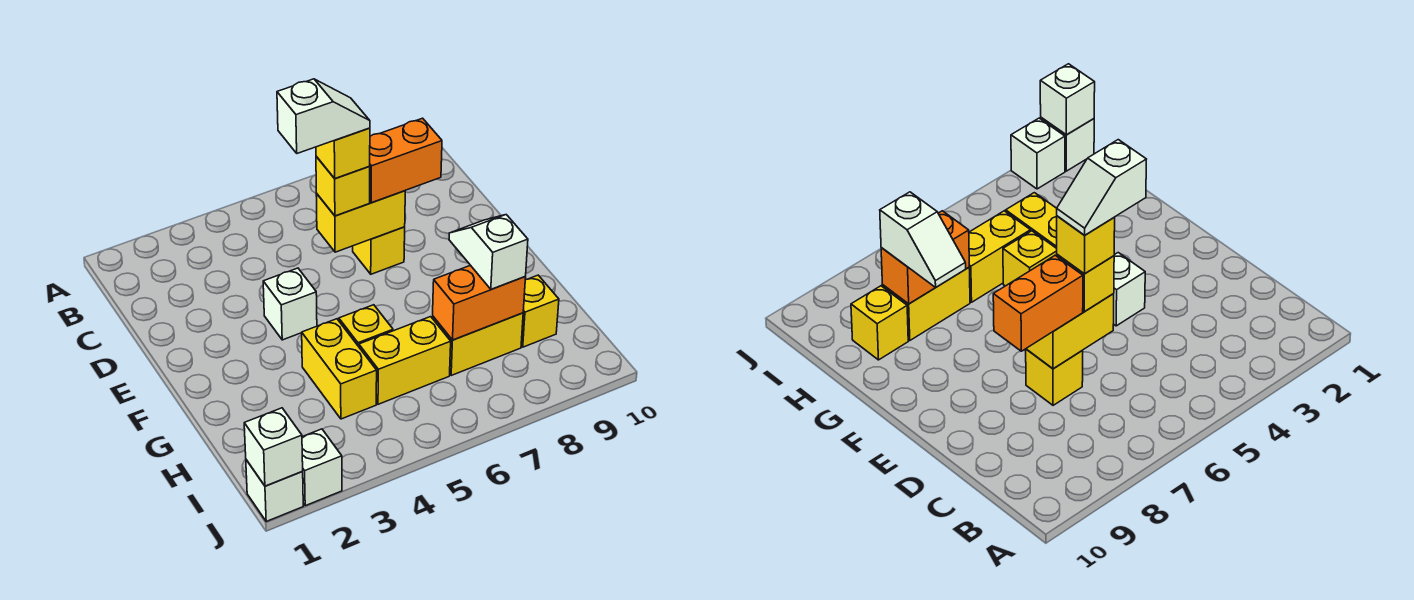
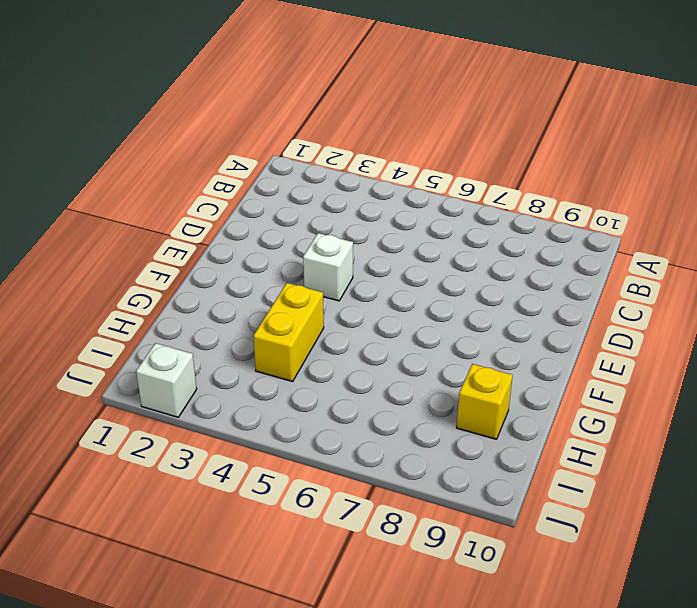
none -> yellow 1x1 brick [353,227,405,274]
none -> yellow 1x1 brick [339,305,393,347]
none -> yellow 1x2 brick [359,317,451,404]

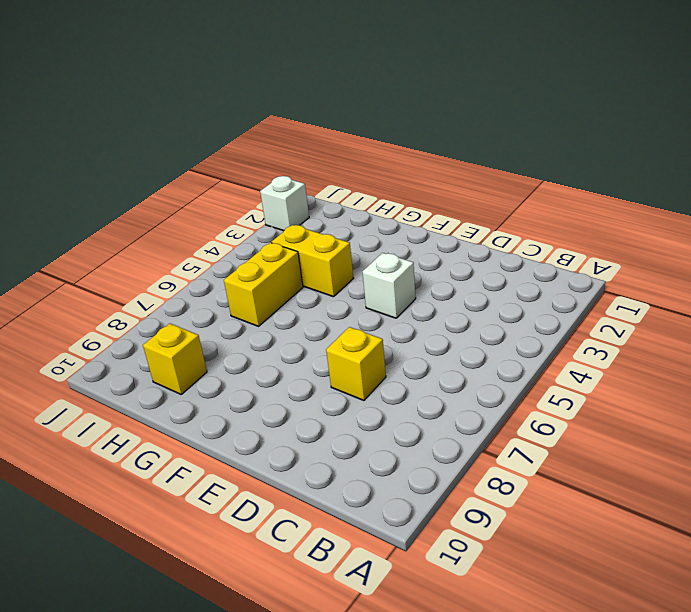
none -> yellow 1x1 brick [339,305,393,347]
none -> yellow 1x2 brick [432,313,523,375]
none -> white 1x1 brick [246,460,303,521]

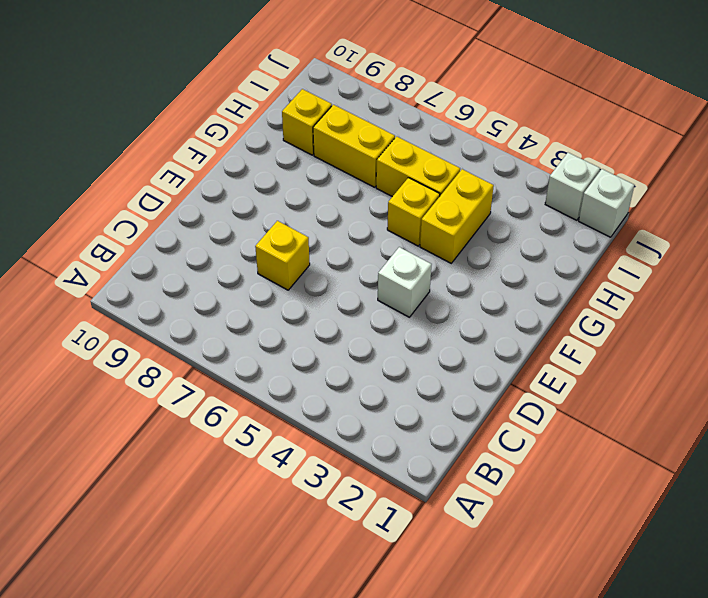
none -> yellow 1x2 brick [316,191,405,252]
none -> orange 1x2 brick [433,265,526,340]
none -> white 1x1 brick [244,408,303,486]

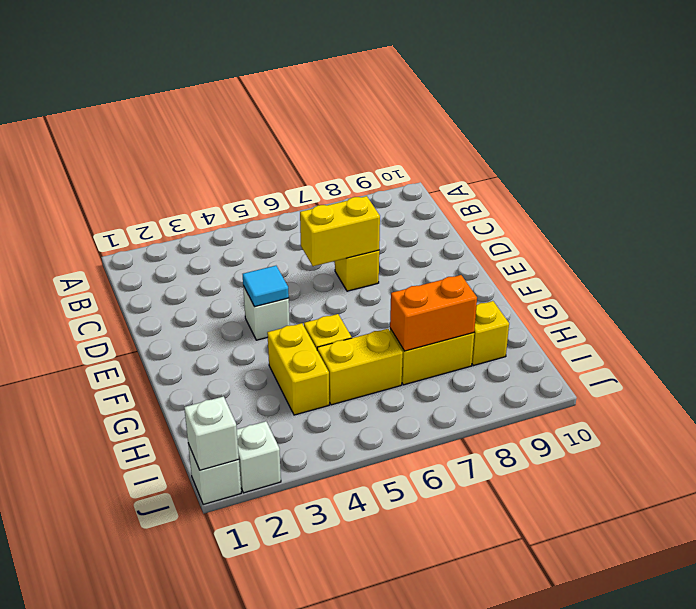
cyan 1x1 tile [243,266,289,307] -> none
none -> yellow 1x1 brick [316,156,370,216]
none -> orange 1x2 brick [369,118,442,203]
none -> white 1x2 slope [449,215,528,289]

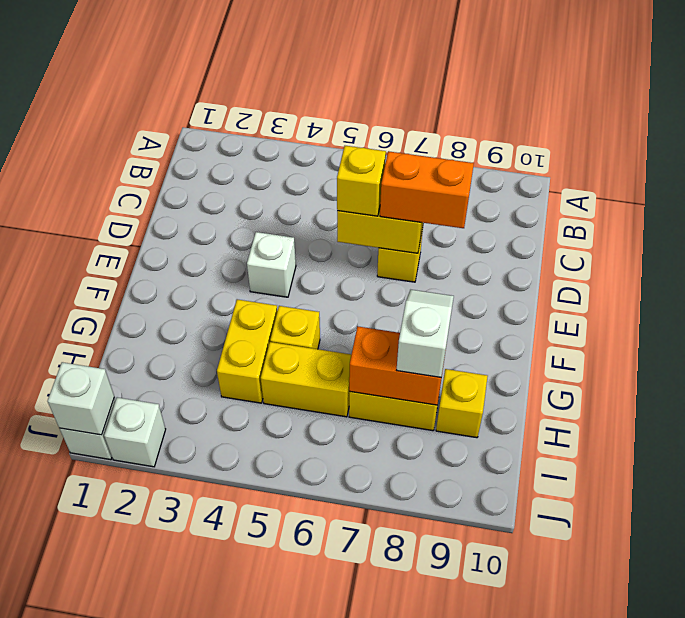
none -> yellow 1x1 brick [316,128,370,178]
none -> white 1x2 slope [277,79,370,153]

